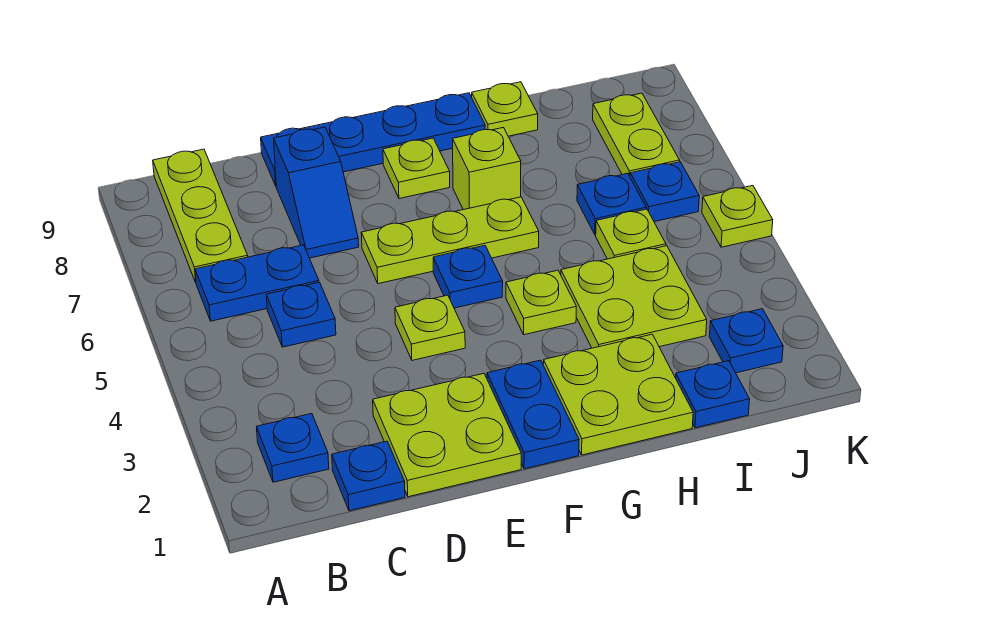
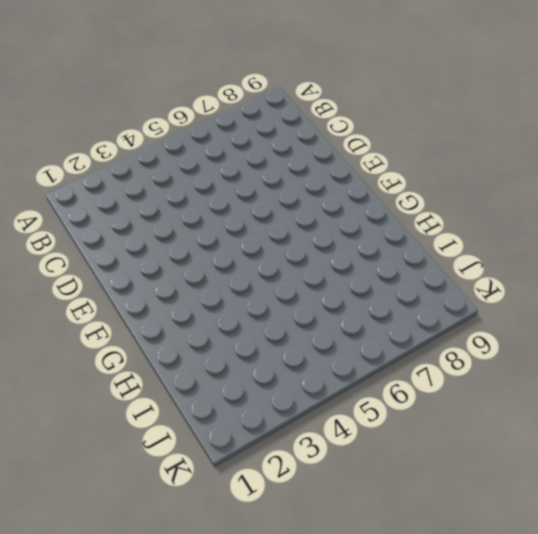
none -> blue 1x1 plate [257,414,329,482]
none -> blue 1x2 plate [195,245,319,321]
none -> lime 1x3 plate [153,149,248,282]

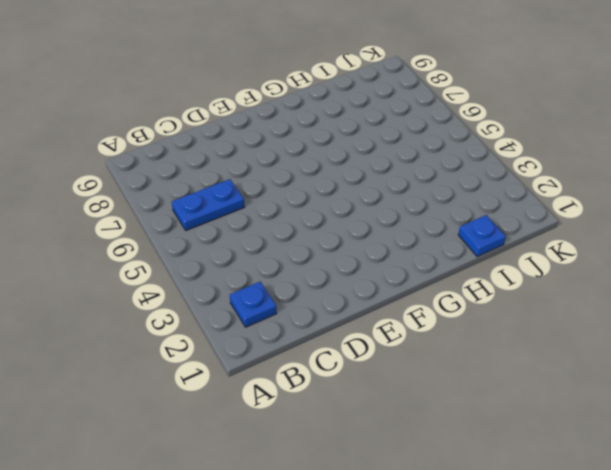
none -> lime 1x3 plate [153,149,248,282]
none -> blue 1x1 plate [332,441,405,511]
none -> blue 1x1 plate [266,282,336,347]

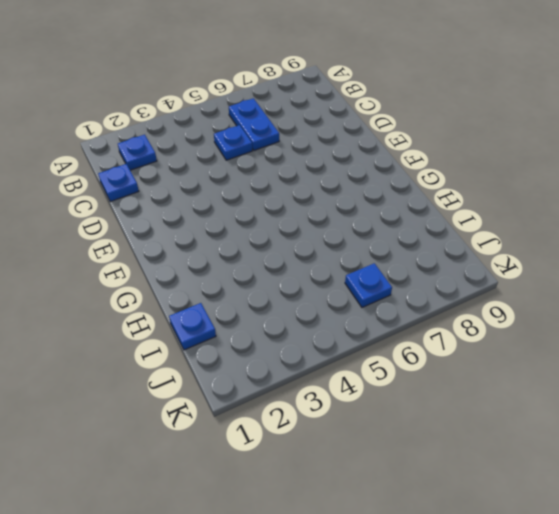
none -> lime 1x3 plate [153,149,248,282]
none -> lime 2x2 plate [373,374,521,497]
none -> blue 1x2 slope [274,127,359,258]

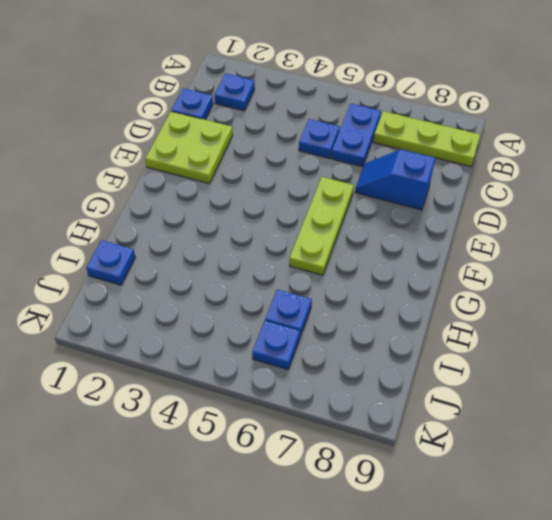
none -> blue 1x4 plate [261,93,485,186]
none -> lime 1x1 plate [395,295,465,360]
none -> blue 1x2 plate [487,360,579,469]

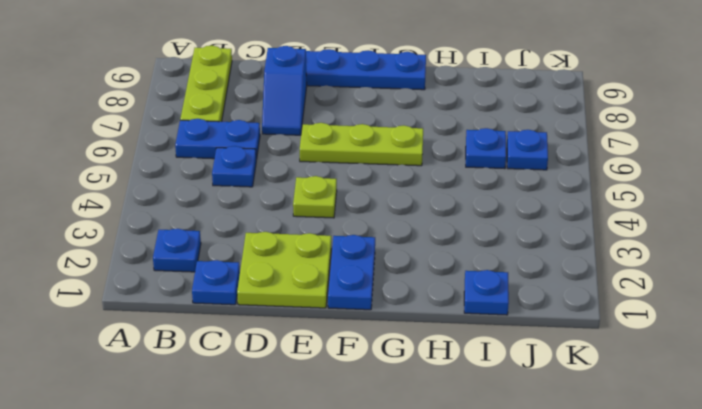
none -> blue 1x1 plate [433,245,503,308]
none -> lime 1x1 plate [383,138,450,199]
none -> lime 2x2 plate [543,334,693,455]

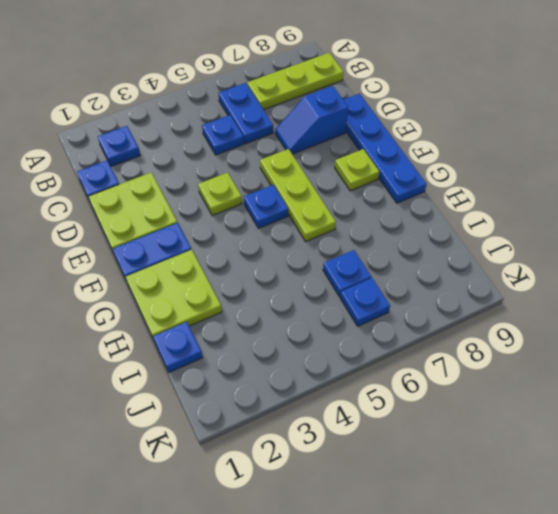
none -> lime 1x1 plate [506,270,576,335]
none -> lime 1x1 brick [453,128,521,210]
none -> lime 2x2 plate [561,246,707,348]

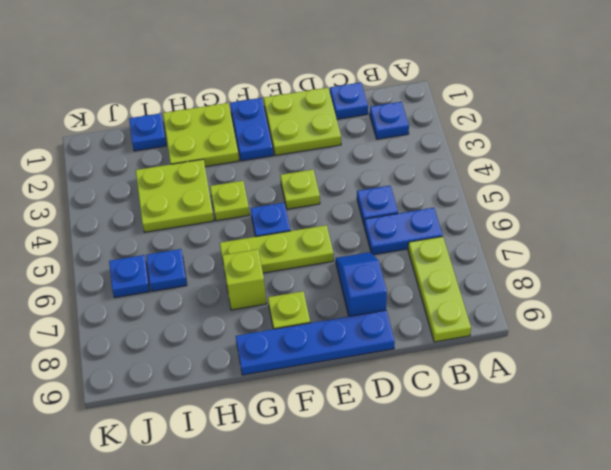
none -> lime 1x1 plate [472,82,538,136]
none -> lime 1x1 plate [596,209,666,259]
none -> blue 1x1 plate [709,309,783,373]

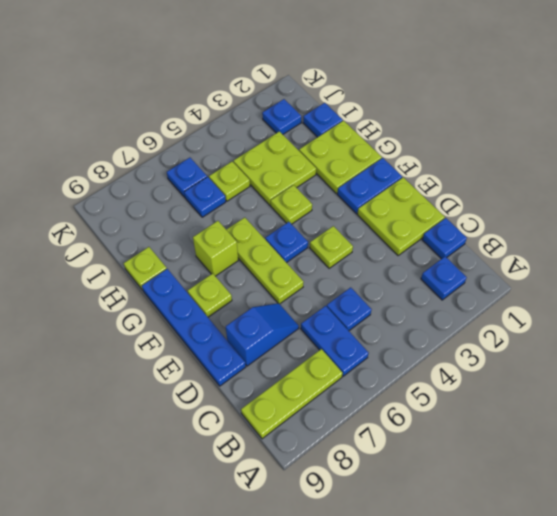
none -> lime 1x2 plate [593,93,680,176]
none -> lime 1x1 plate [702,186,773,247]

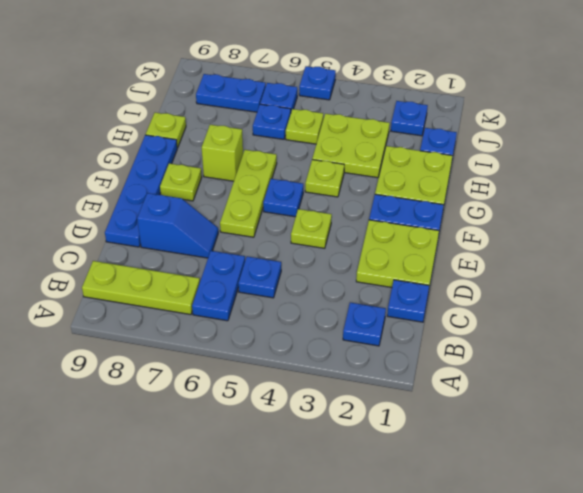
blue 1x2 plate [196,74,266,112] -> lime 1x2 plate [593,93,680,176]
blue 1x1 plate [299,66,336,100] -> lime 1x1 plate [702,186,773,247]

